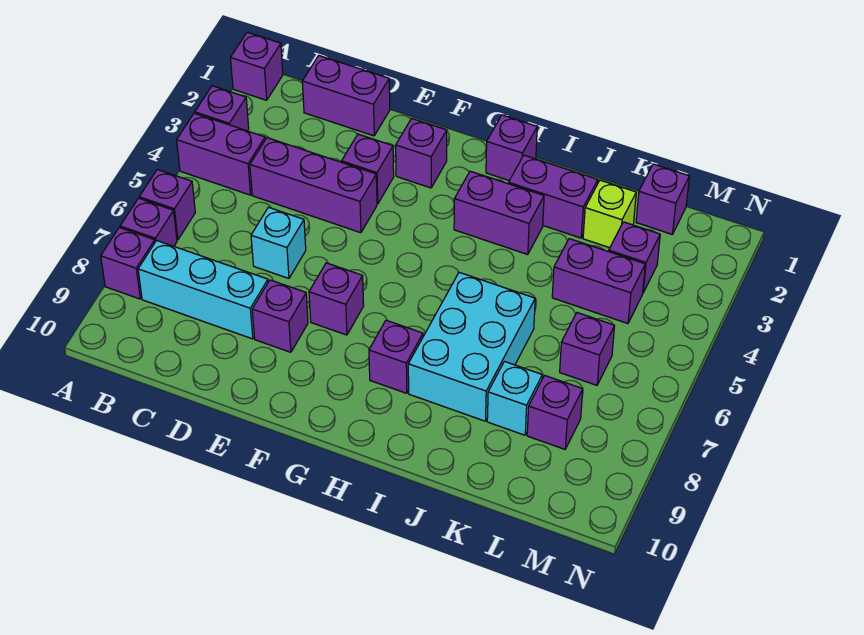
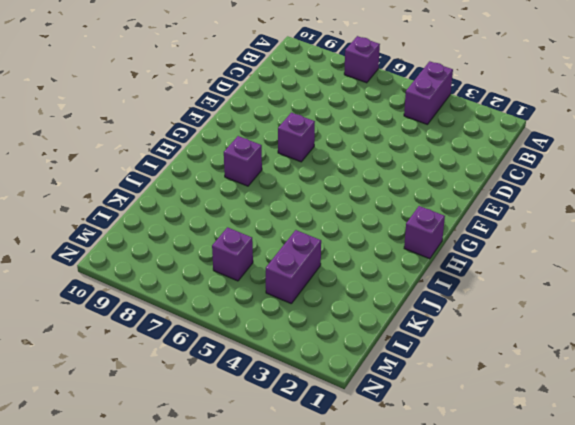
none -> purple 1x1 brick [230,32,283,100]
none -> purple 1x1 brick [195,86,249,131]
none -> purple 1x1 brick [139,169,195,240]

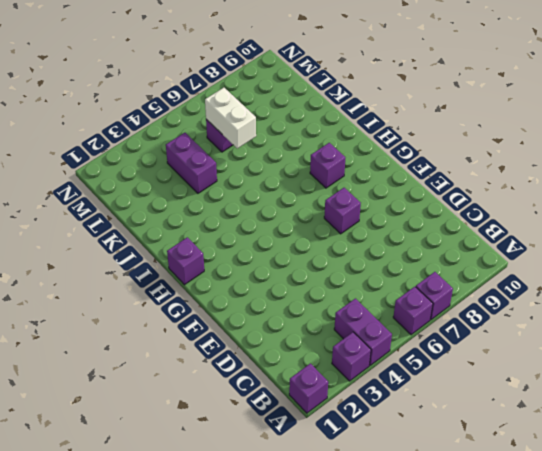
white 1x2 brick [205,88,256,148] -> none
none -> purple 1x1 brick [101,228,155,299]
none -> cyan 1x3 brick [138,241,268,339]
none -> purple 1x2 brick [302,56,390,136]

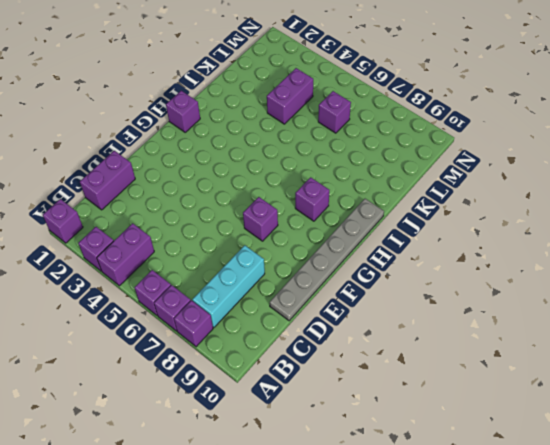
grey 1x6 plate [270,199,384,321] -> none
none -> purple 1x3 brick [250,138,377,233]
none -> cyan 1x1 brick [251,207,306,278]
none -> purple 1x1 brick [342,134,394,204]

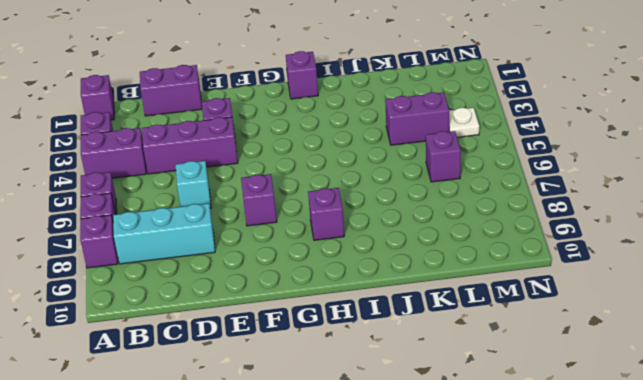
white 1x1 plate [449,108,479,137] -> none
none -> purple 1x1 brick [252,280,308,352]
none -> purple 1x1 brick [396,118,447,188]
none -> purple 1x2 brick [454,171,544,255]

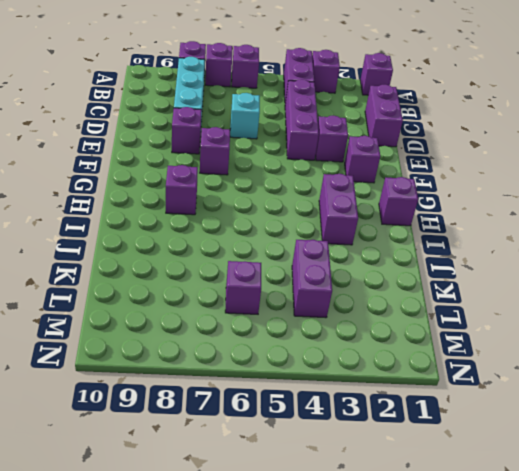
none -> purple 1x2 brick [509,155,598,238]
none -> cyan 2x3 brick [408,272,535,421]
none -> lime 1x1 brick [583,180,636,248]

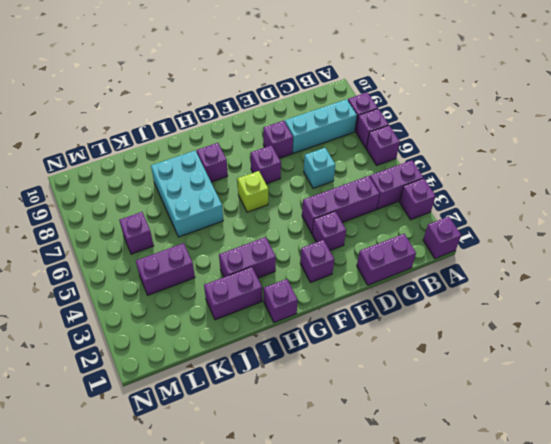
lime 1x1 brick [237,171,268,212] -> lime 1x1 brick moved to [583,180,636,248]
none -> cyan 1x1 brick [487,362,542,435]
none -> purple 1x1 brick [636,164,689,234]
none -> purple 1x1 brick [609,222,660,292]

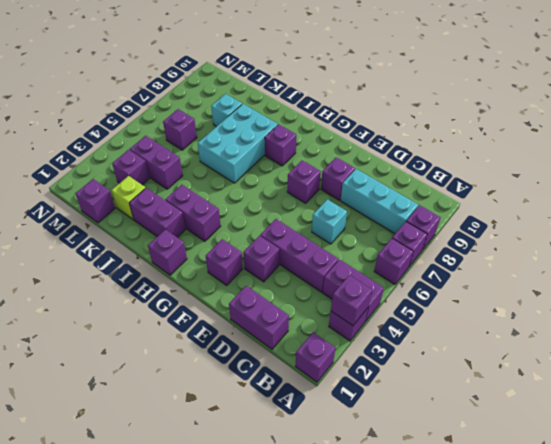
purple 1x1 brick [331,275,372,326] -> purple 1x1 brick moved to [527,375,583,449]

